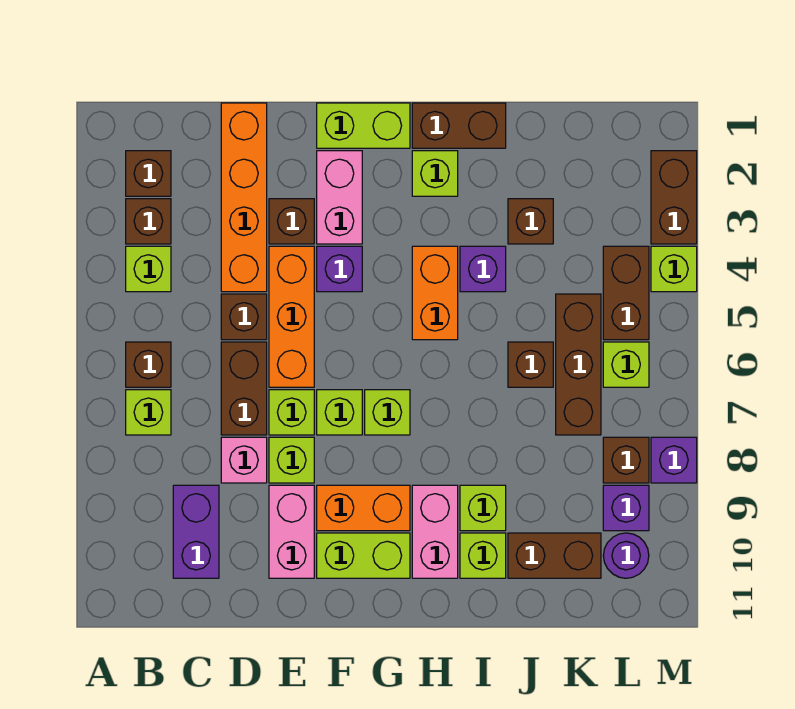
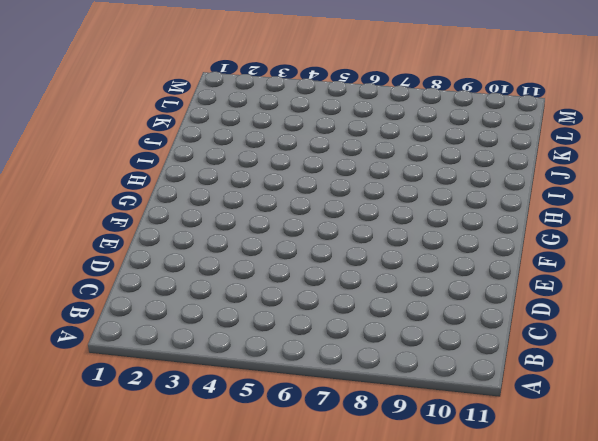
none -> brown 1x1 brick [126,151,171,196]
none -> brown 1x1 brick [126,199,171,244]
none -> lime 1x1 brick [126,246,171,292]
none -> brown 1x1 brick [126,342,171,387]

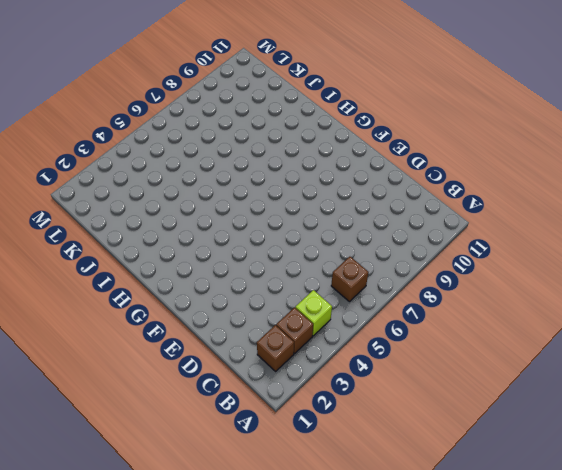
none -> lime 1x1 brick [126,390,171,435]
none -> purple 1x2 brick [173,485,219,578]
none -> orange 1x4 brick [221,103,267,292]
none -> brown 1x1 brick [221,294,267,340]

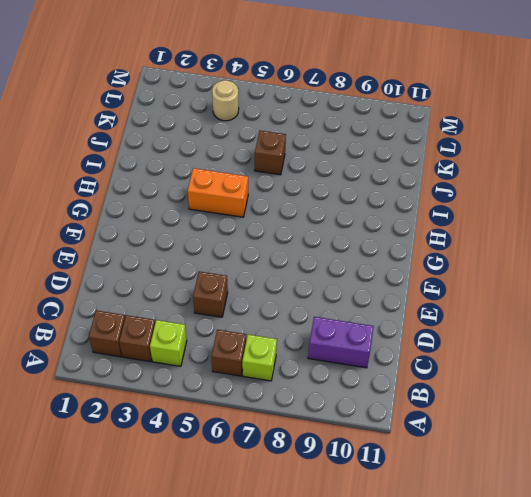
tan 1x1 round brick [212,80,239,121] -> brown 1x2 brick [603,246,649,340]
none -> orange 1x4 brick [221,103,267,292]
none -> brown 1x2 brick [221,342,267,435]
none -> pink 1x1 brick [221,437,267,483]
none -> brown 1x1 brick [269,199,314,244]

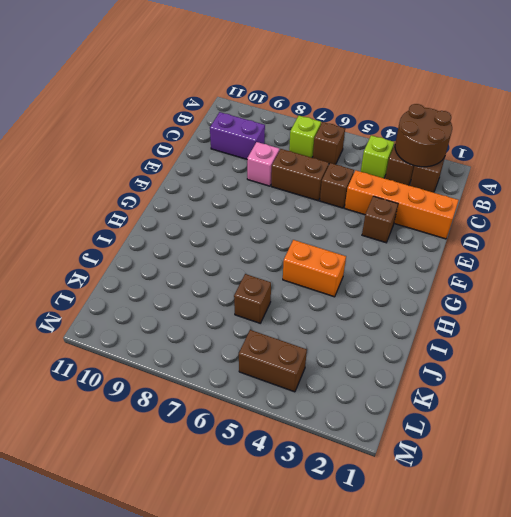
brown 2x2 round brick [395,104,452,167] -> none
none -> orange 1x3 brick [269,246,314,387]
none -> lime 1x1 brick [269,390,314,435]
none -> lime 1x1 brick [269,437,314,483]
none -> pink 1x2 brick [269,485,314,578]

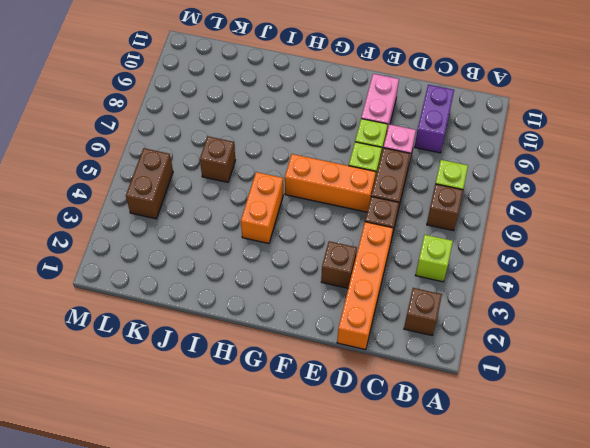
orange 1x3 brick [285,154,376,212] -> orange 1x3 brick turned to [269,246,314,387]
none -> brown 1x1 brick [126,199,171,244]
none -> lime 1x2 brick [317,103,410,148]
none -> pink 1x2 brick [317,151,362,244]
none -> purple 1x1 brick [317,246,362,292]

